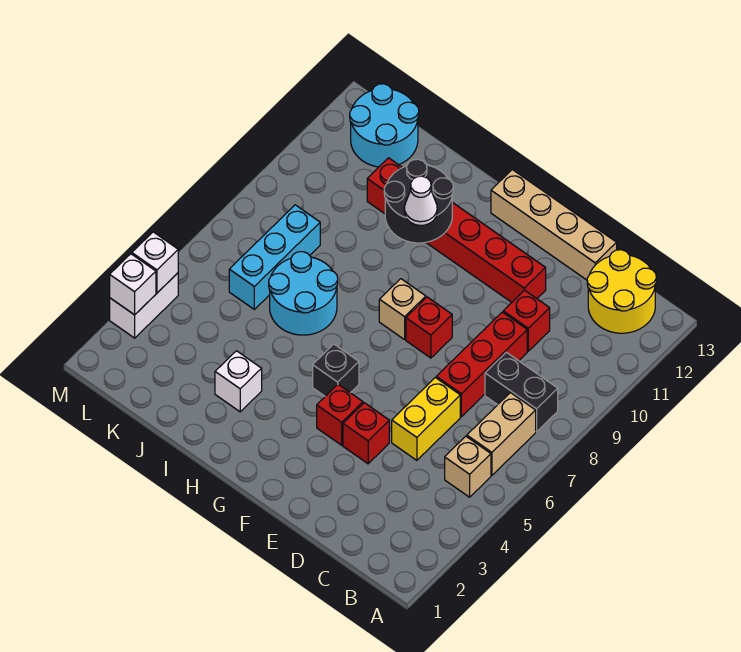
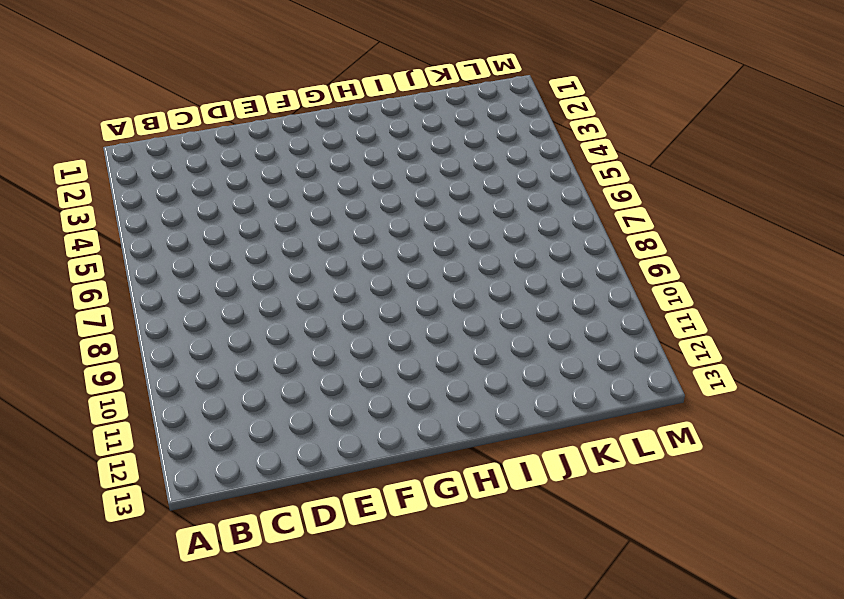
none -> tan 1x1 brick [445,436,491,497]
none -> tan 1x2 brick [467,393,536,475]
none -> black 1x2 brick [485,352,558,432]

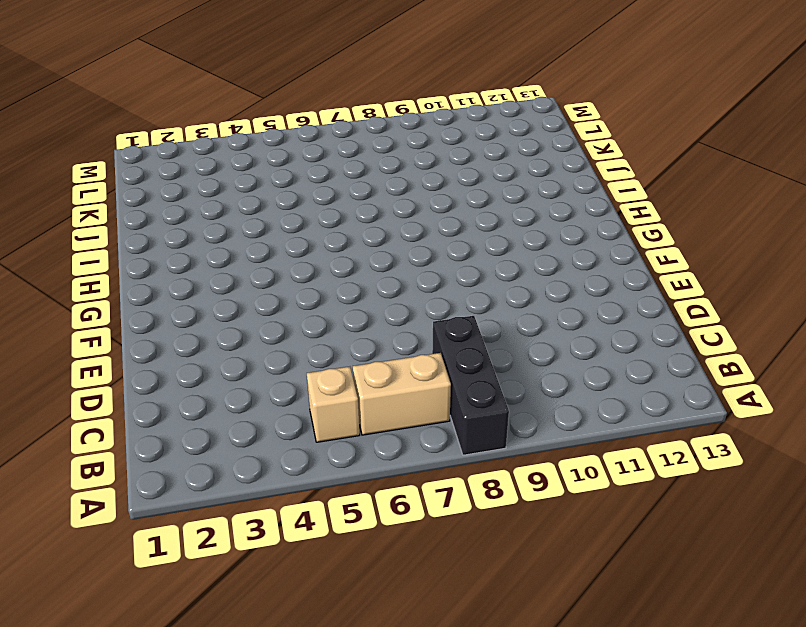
black 1x3 brick [432,316,509,455] -> black 1x2 brick [485,352,558,432]
none -> yellow 2x2 round brick [587,250,656,333]
none -> yellow 1x2 brick [392,378,460,460]
none -> red 1x3 brick [436,312,527,417]

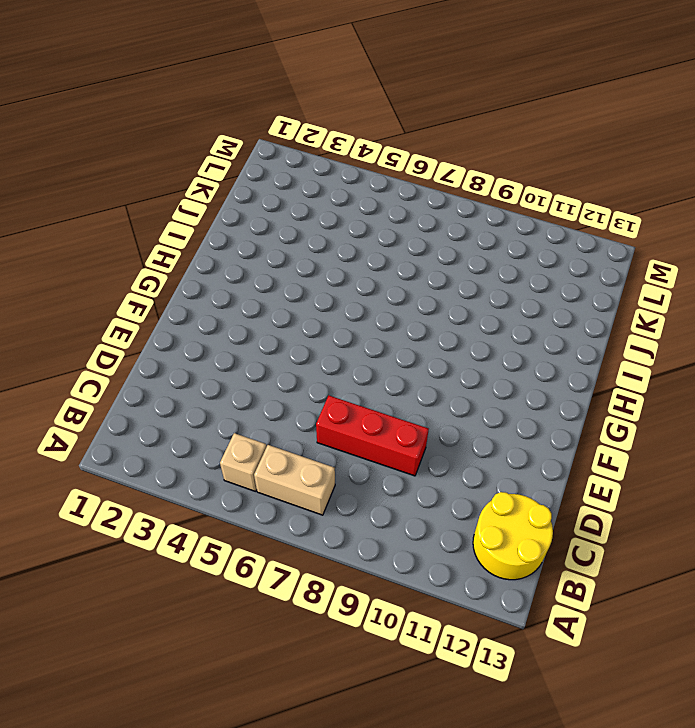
none -> black 1x2 brick [485,352,558,432]
none -> yellow 1x2 brick [392,378,460,460]
none -> red 1x1 brick [503,290,550,351]

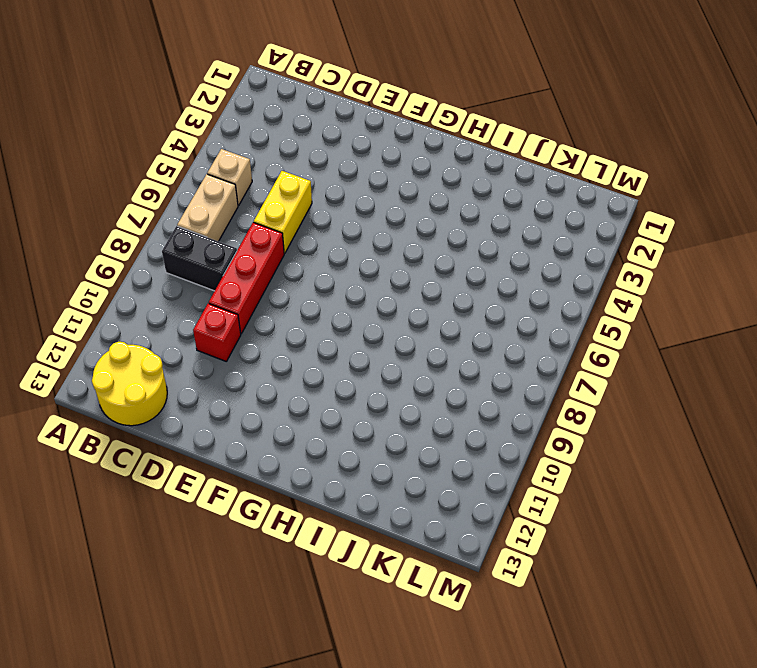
none -> tan 1x4 brick [491,170,617,280]
none -> red 1x1 brick [343,403,389,464]
none -> red 1x6 brick [367,158,546,302]

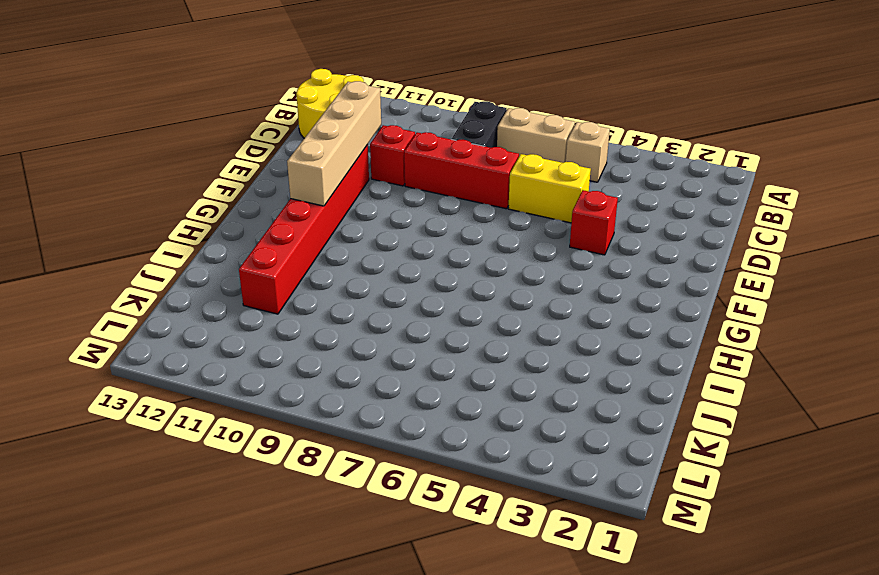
tan 1x4 brick [287,81,381,206] -> tan 1x4 brick moved to [491,170,617,280]
none -> red 1x1 brick [317,385,363,445]
none -> red 1x1 brick [406,297,452,358]
none -> black 1x1 brick [313,344,359,396]

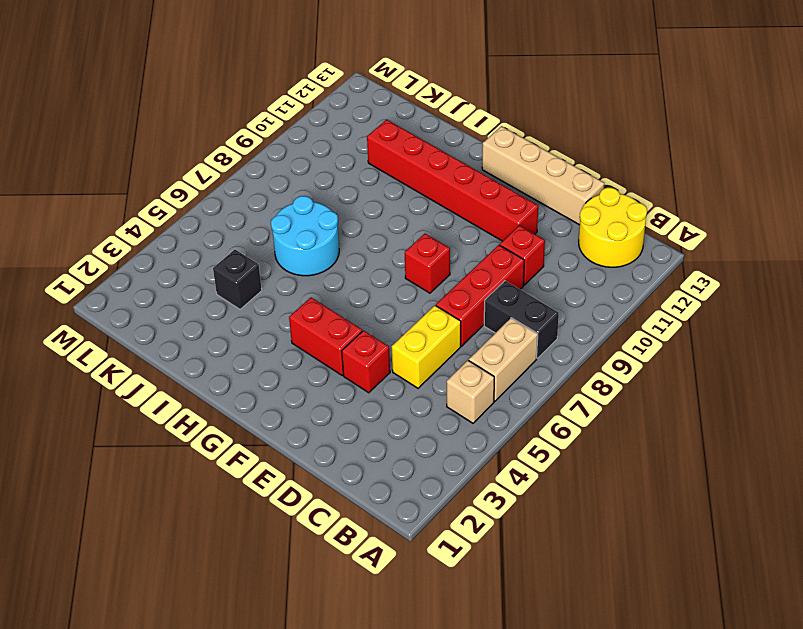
red 1x2 brick [289,298,362,375] -> red 1x1 brick [317,385,363,445]
black 1x1 brick [213,250,262,309] -> black 1x1 brick moved to [313,344,359,396]
none -> tan 1x1 brick [379,279,426,340]
none -> white 1x1 brick [215,351,262,412]
none -> cyan 1x3 brick [229,205,320,309]

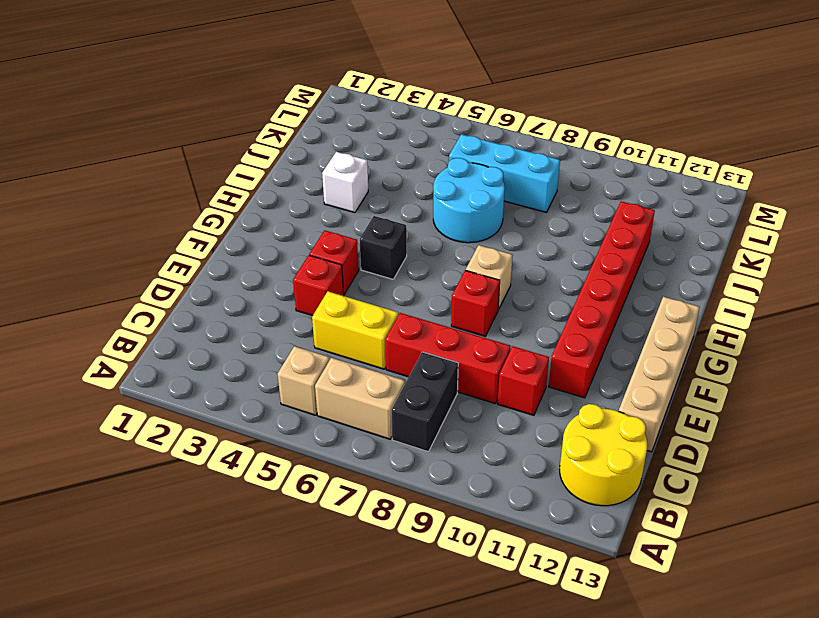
none -> cyan 2x2 round brick [350,84,419,167]
none -> white 1x2 brick [110,273,178,338]
none -> black 2x2 round brick [384,159,453,243]

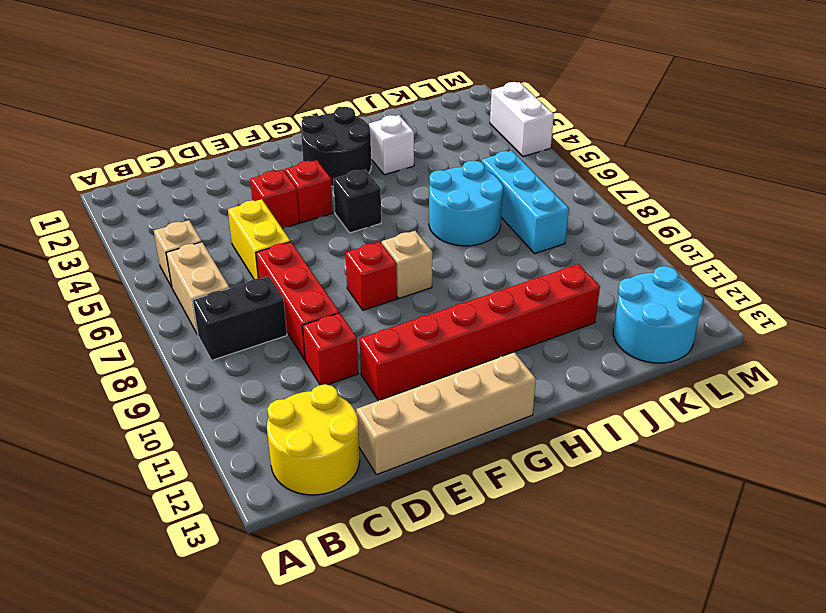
black 2x2 round brick [301,107,371,186] -> black 2x2 round brick moved to [384,159,453,243]
none -> white 1x1 brick [110,254,156,315]
none -> white 1x1 brick [132,232,178,293]
none -> white 1x1 cone [404,176,437,225]

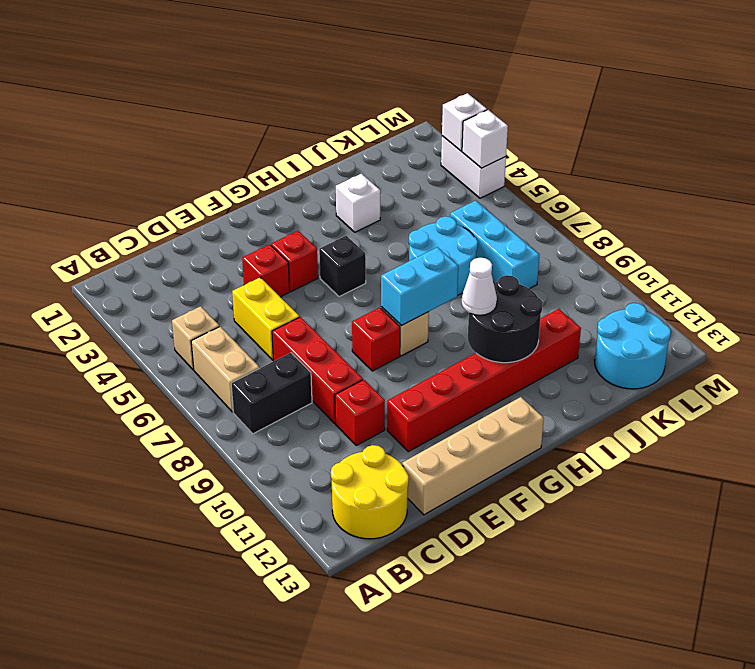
cyan 1x2 brick [381,247,458,326] -> none

